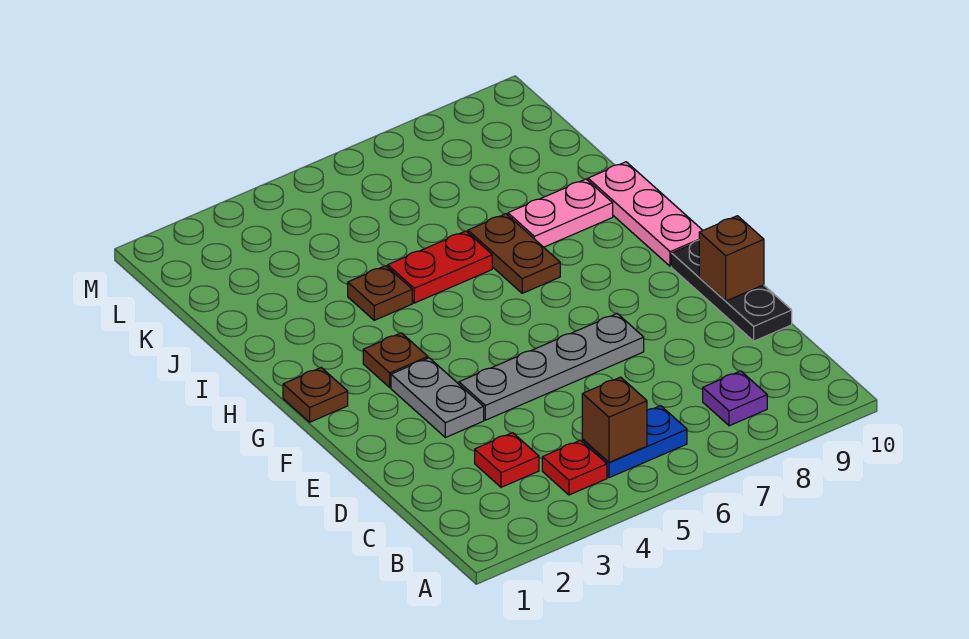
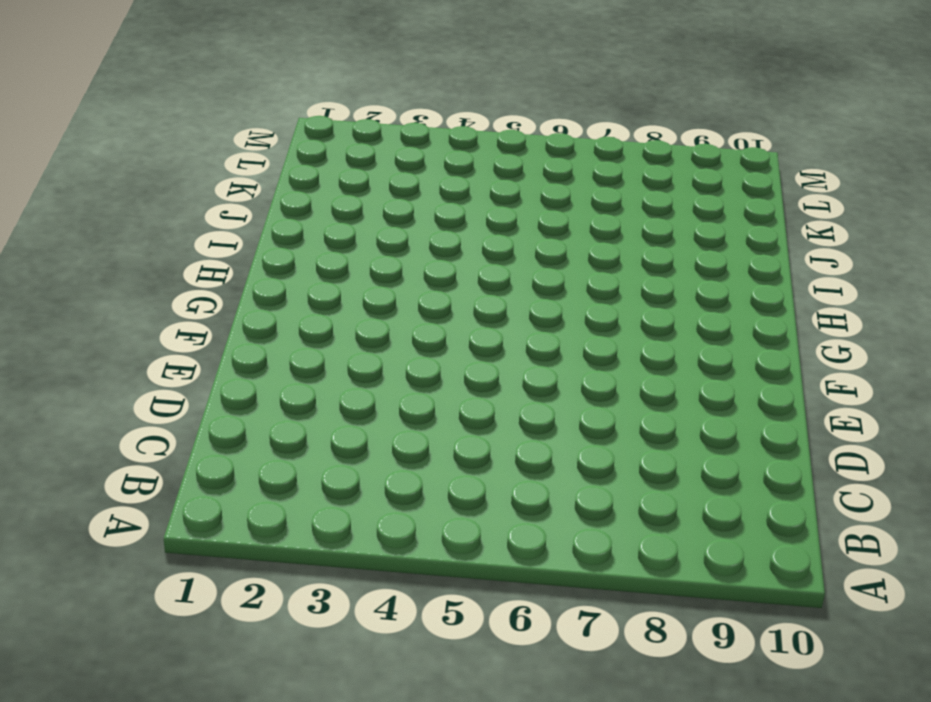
none -> red 1x1 plate [542,440,607,495]
none -> blue 1x2 plate [582,406,687,478]
none -> purple 1x1 plate [703,371,767,426]

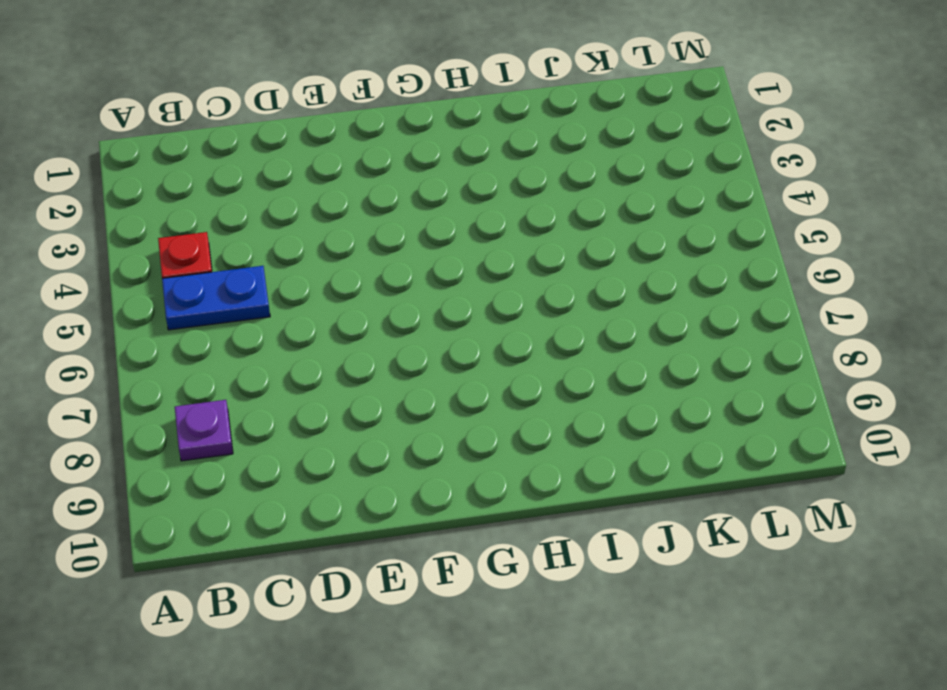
blue 1x2 plate [162,266,270,330] -> blue 1x2 plate turned to [582,406,687,478]
none -> red 1x1 plate [475,433,539,487]
none -> black 1x3 plate [671,240,792,341]
none -> grey 1x2 plate [391,358,484,437]

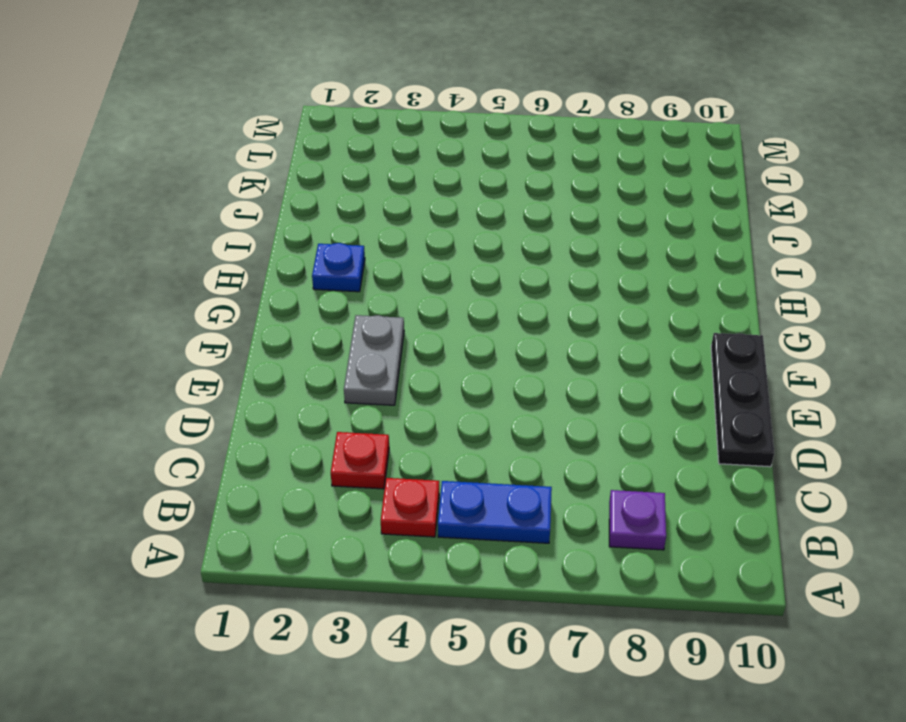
blue 1x1 plate [312,243,365,292] -> none
none -> grey 1x4 plate [459,314,644,420]
none -> brown 1x1 plate [283,368,348,422]
none -> brown 1x1 plate [363,333,428,387]

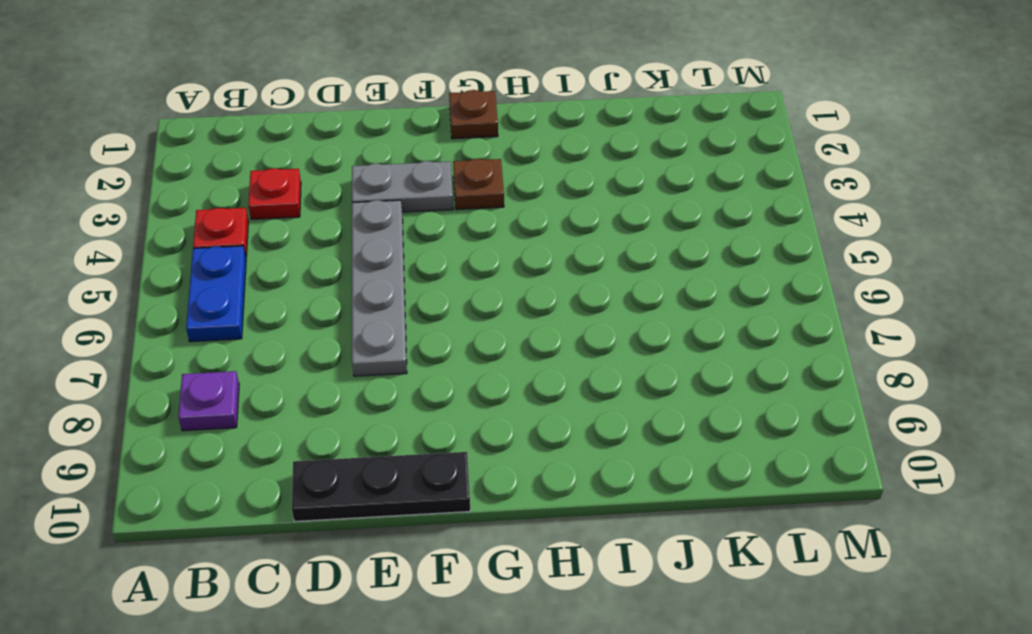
none -> pink 1x3 plate [588,162,703,266]
none -> brown 1x2 plate [468,214,560,293]
none -> brown 1x1 plate [348,266,412,320]

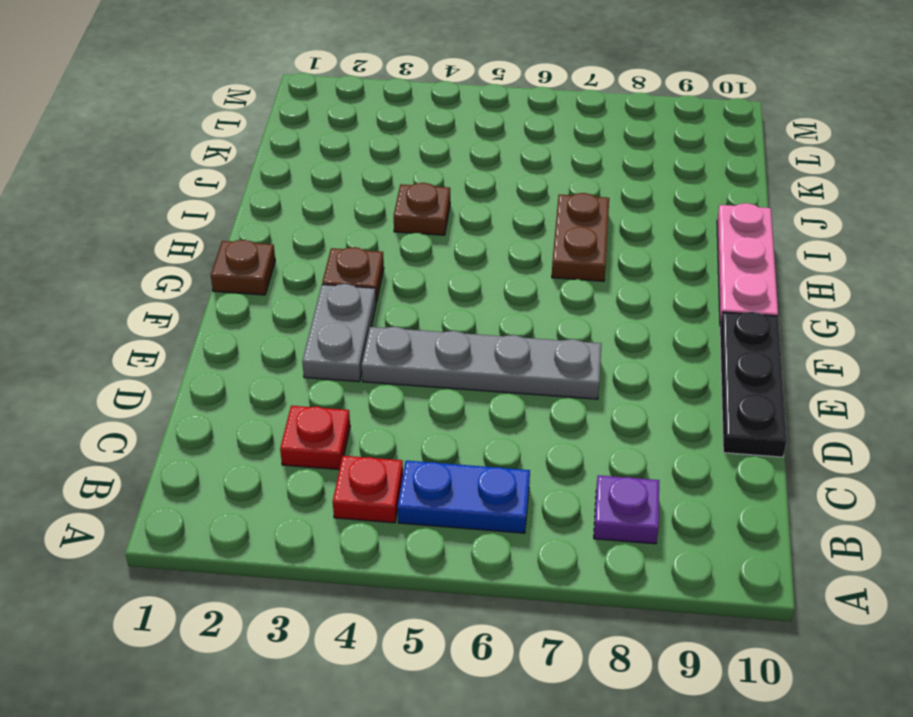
none -> red 1x2 plate [388,231,492,303]
none -> pink 1x2 plate [508,179,613,247]
none -> brown 1x1 brick [582,377,647,463]

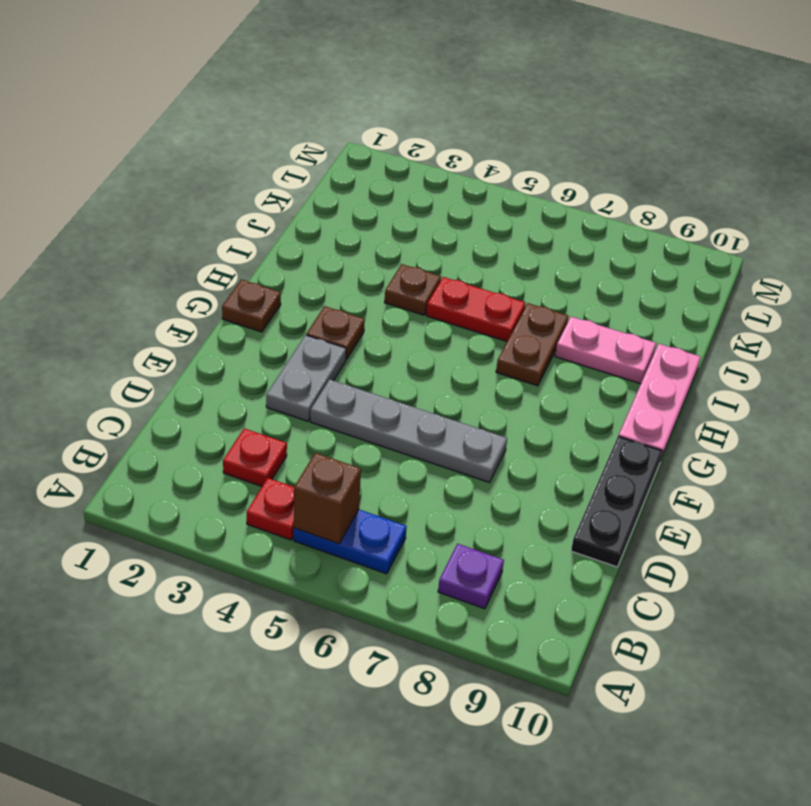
none -> brown 1x1 brick [699,216,764,301]

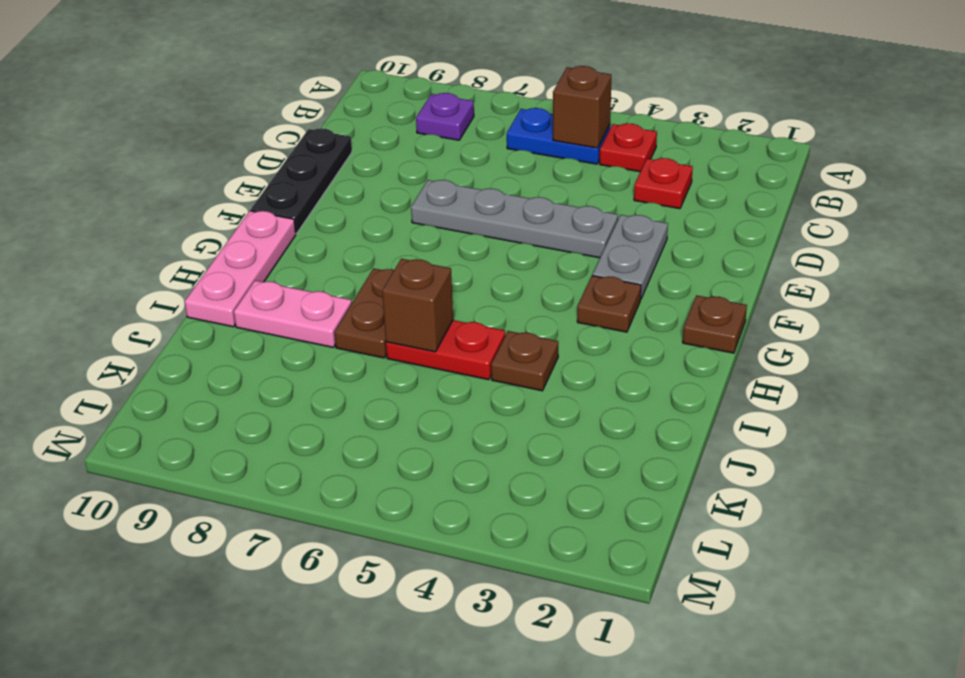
brown 1x1 brick [382,259,453,352] -> brown 1x1 brick moved to [699,216,764,301]

